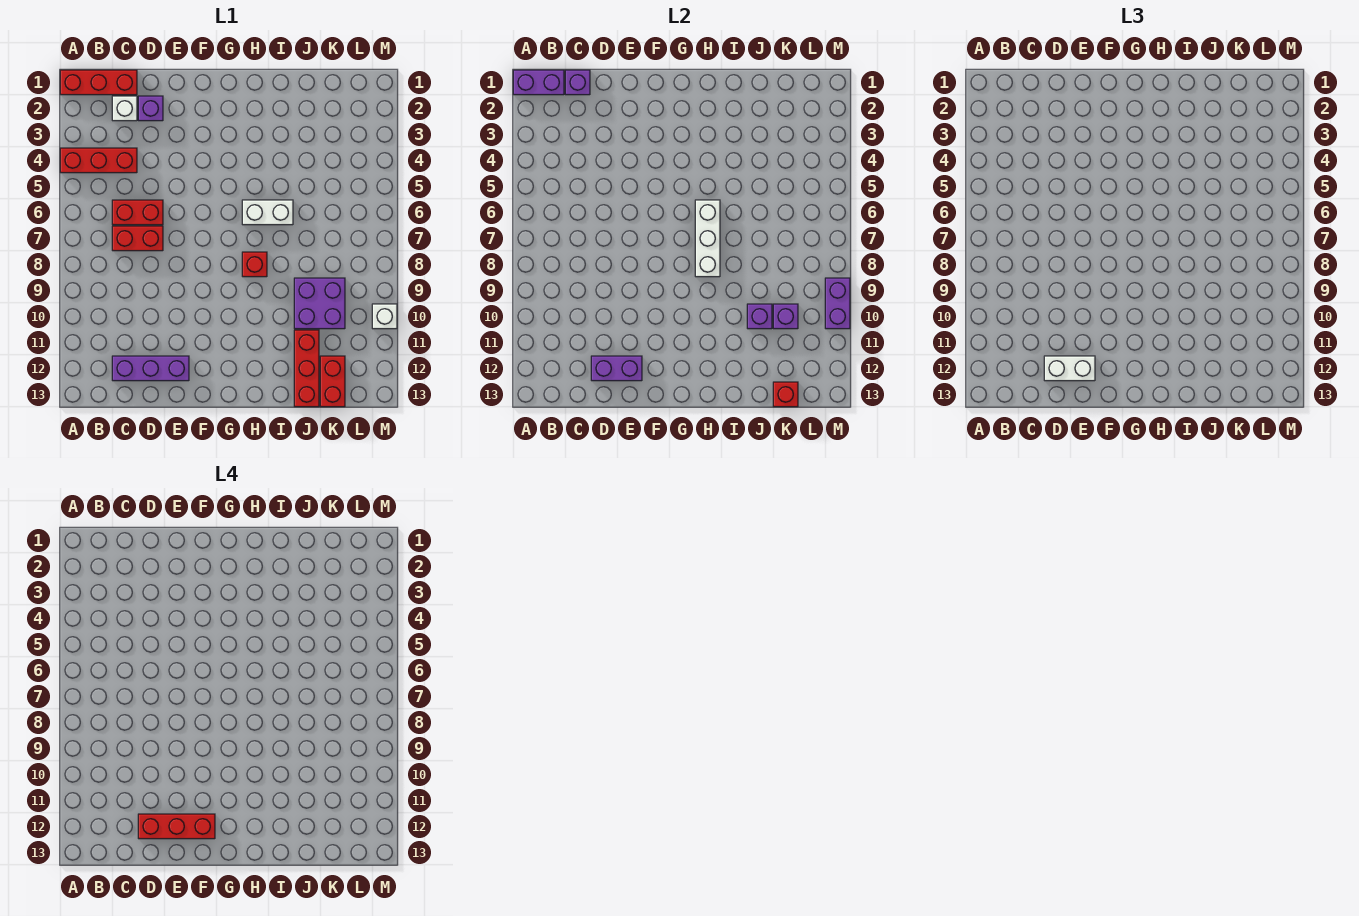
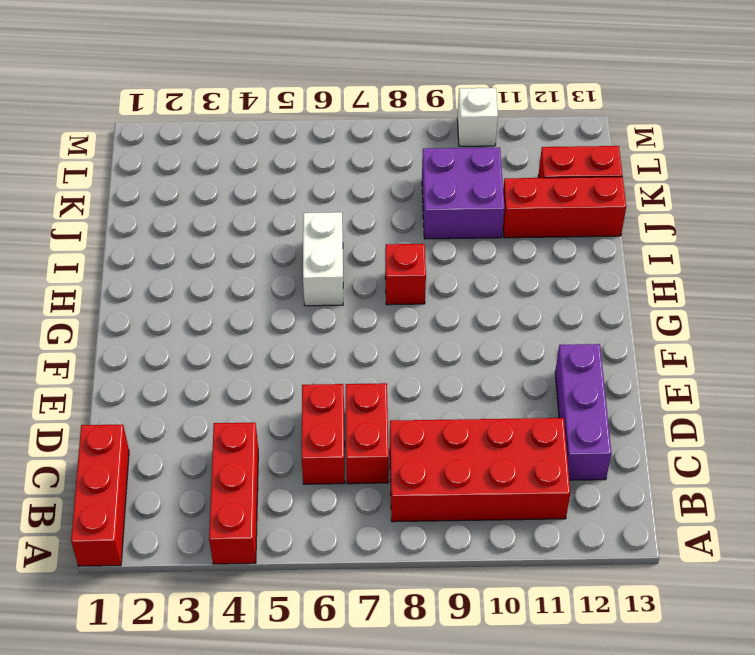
red 2x4 brick [390,418,570,522] -> none
none -> white 1x1 brick [112,96,137,121]
none -> purple 1x1 brick [138,96,163,121]
none -> purple 1x2 brick [513,70,564,95]

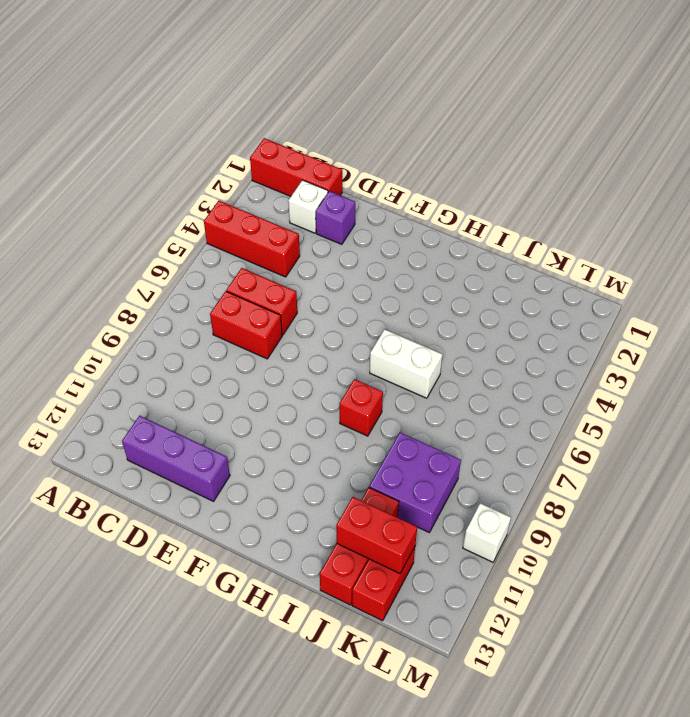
red 1x2 brick [336,497,417,573] -> none
none -> purple 1x2 brick [513,70,564,95]
none -> purple 1x1 brick [565,70,590,95]
none -> purple 1x2 brick [591,356,642,381]

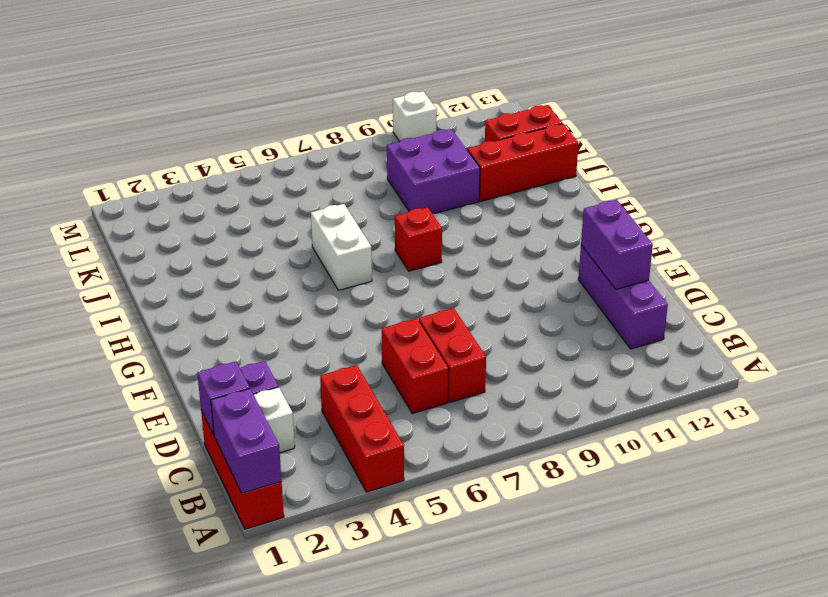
none -> white 1x3 brick [695,200,720,277]
none -> purple 1x1 brick [747,304,772,329]
none -> purple 1x1 brick [773,304,798,329]

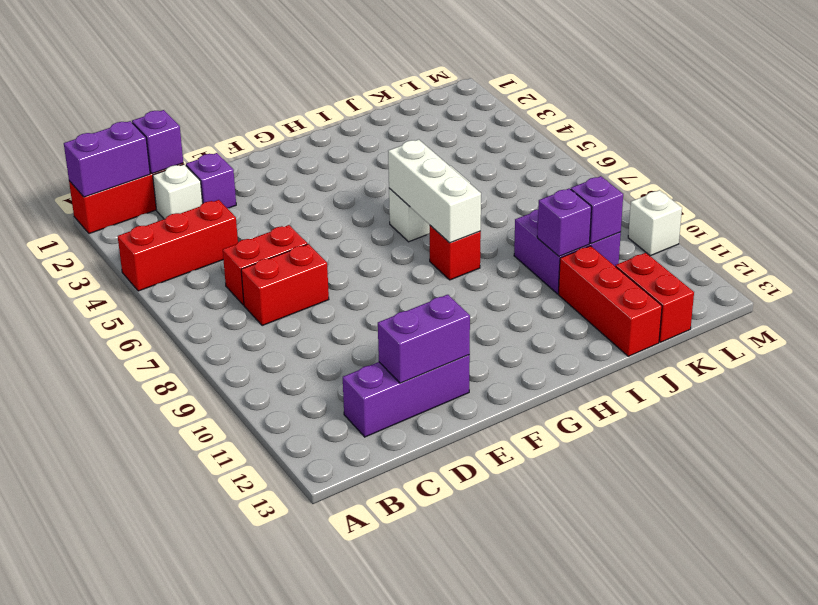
none -> red 1x1 brick [773,382,798,407]
none -> purple 1x2 brick [825,278,850,329]
none -> white 1x2 brick [1044,356,1095,381]

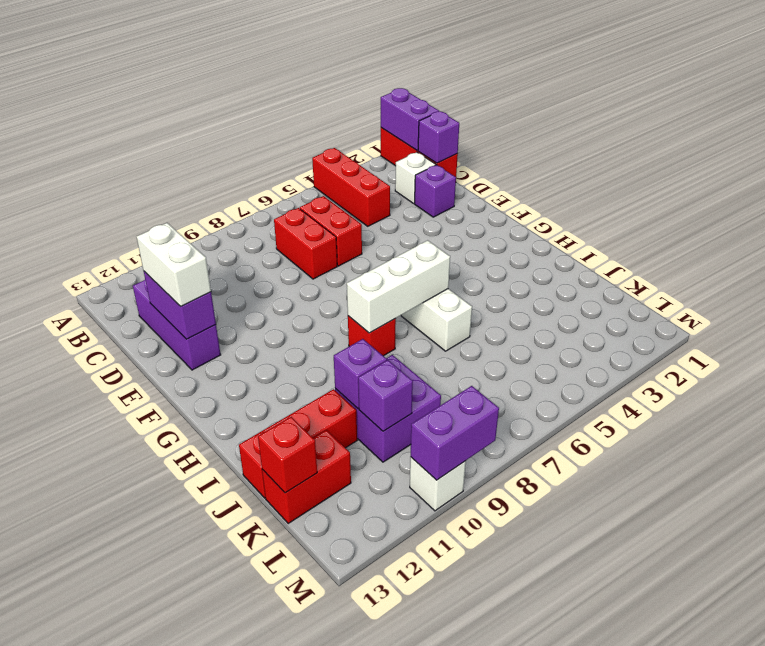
none -> red 1x3 brick [138,814,215,839]

